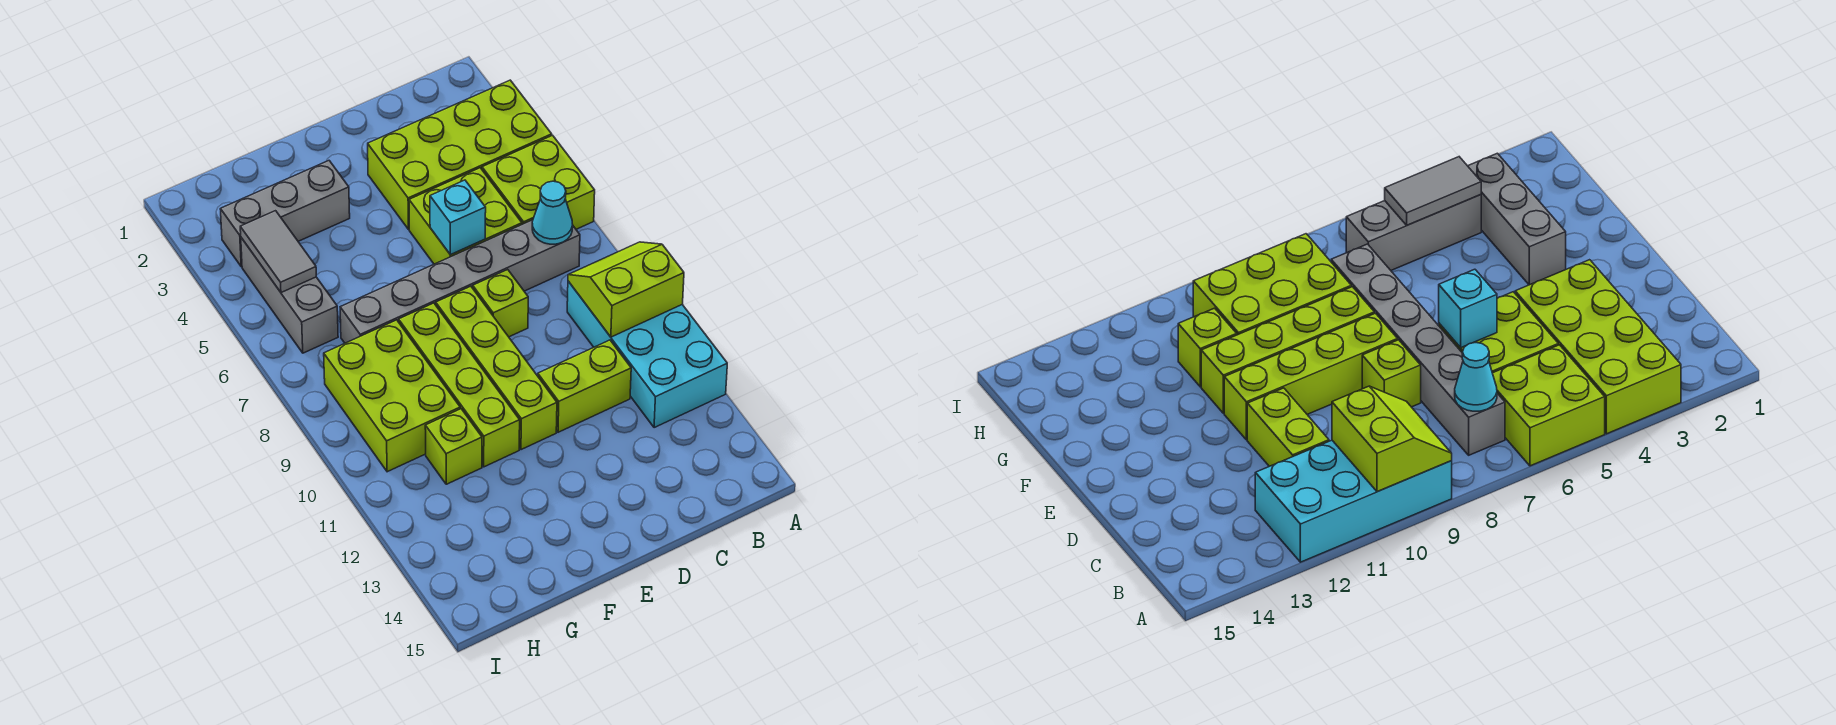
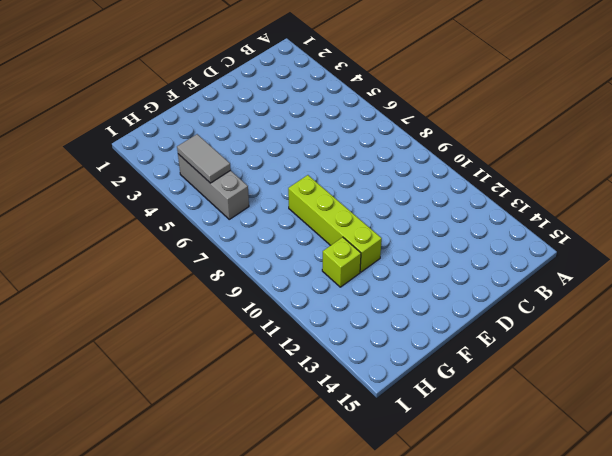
none -> lime 2x4 brick [368,80,552,229]
none -> lime 2x2 brick [482,135,595,229]
none -> cyan 2x4 brick [567,281,727,428]

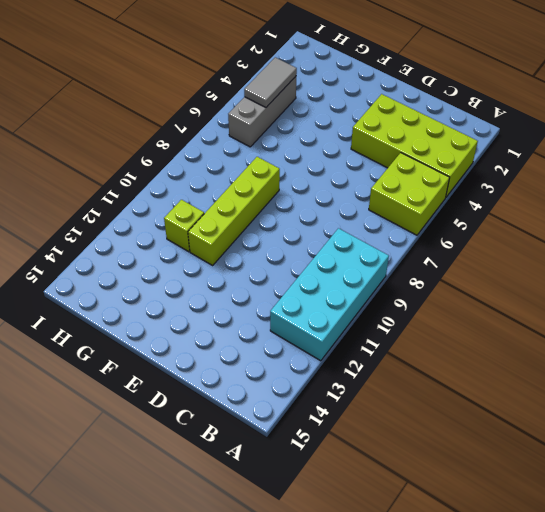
none -> grey 1x6 brick [340,220,580,343]
none -> lime 2x2 brick [409,168,522,264]
none -> lime 1x2 brick [538,340,631,432]

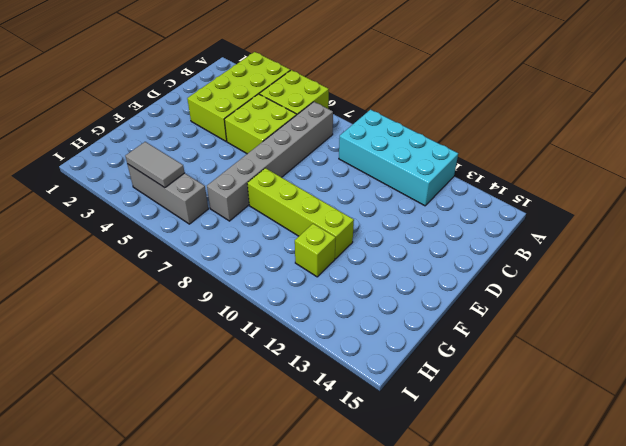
none -> lime 1x2 brick [538,340,631,432]
none -> lime 1x1 brick [473,270,528,337]
none -> lime 1x4 brick [436,286,557,450]

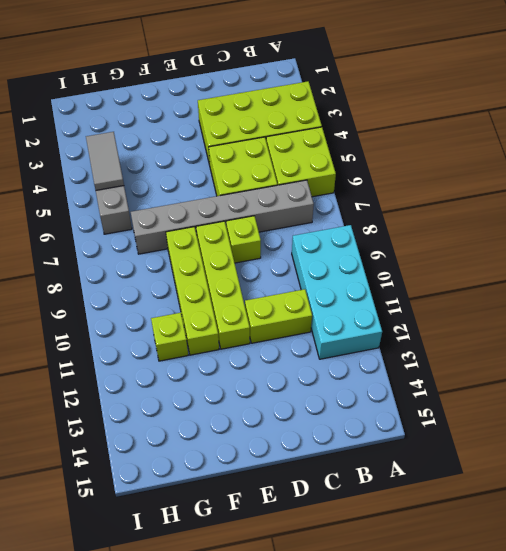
none -> grey 1x3 brick [220,161,350,267]
none -> lime 2x3 brick [324,320,460,472]
none -> lime 2x2 slope [568,242,684,337]

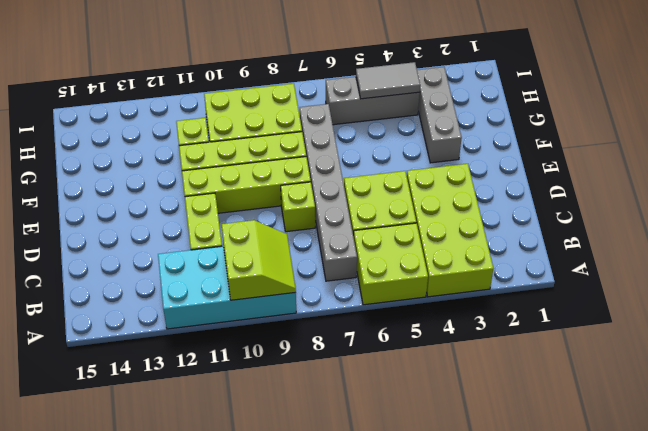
none -> cyan 1x1 cone [532,181,573,244]
none -> cyan 1x1 brick [430,180,486,255]

